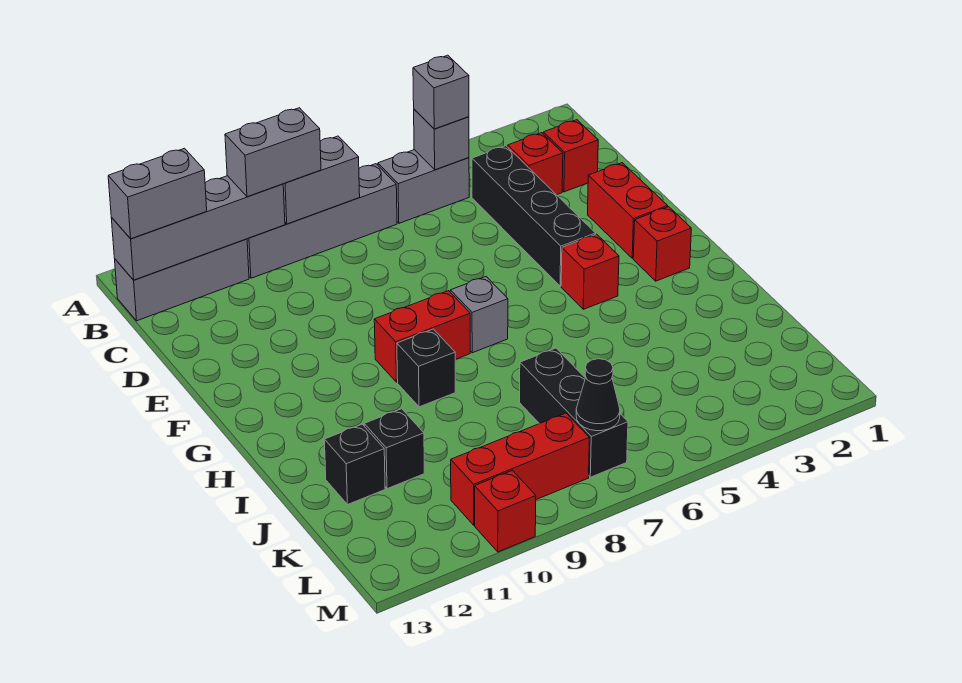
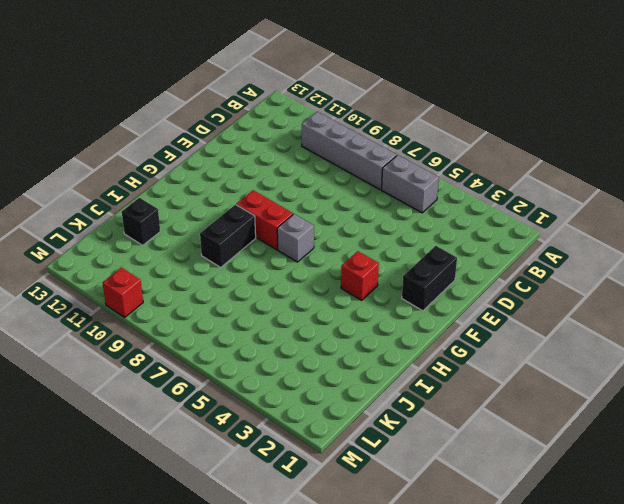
black 1x2 brick [402,246,457,311] -> red 1x2 brick [588,163,668,258]
black 1x2 brick [200,204,256,267] -> black 1x1 brick [397,329,455,407]
none -> grey 1x3 brick [115,239,249,321]
none -> red 1x1 brick [543,120,598,192]
none -> red 1x1 brick [508,133,563,195]

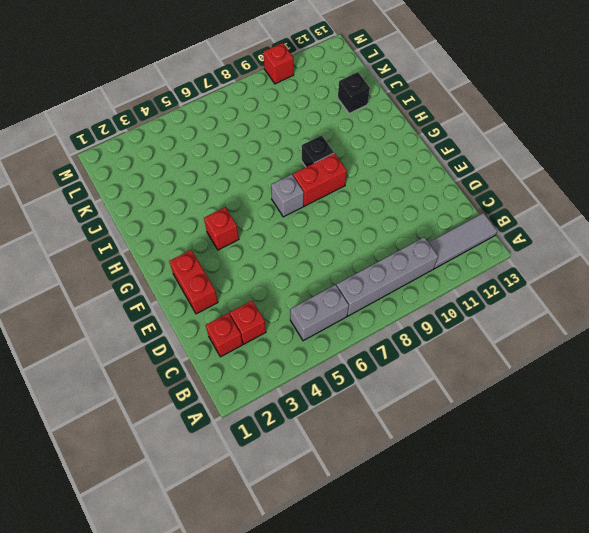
grey 1x3 tile [429,213,497,268] -> grey 1x3 brick [115,239,249,321]
none -> black 1x4 brick [472,146,596,286]
none -> red 1x1 brick [633,207,691,281]
none -> black 1x3 brick [520,348,628,477]

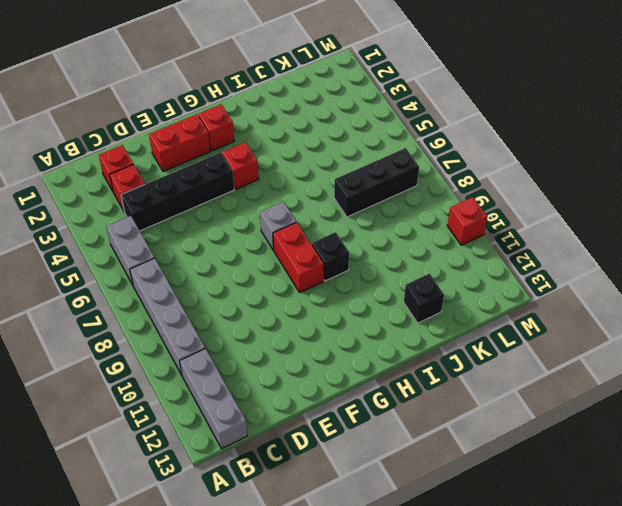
none -> black 1x1 brick [364,409,424,489]
none -> red 1x3 brick [451,413,589,525]
none -> grey 1x1 brick [414,109,469,170]

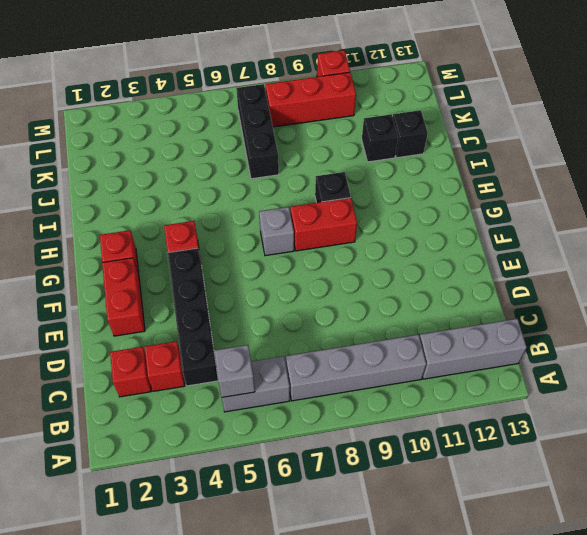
none -> grey 1x2 brick [283,136,360,224]
none -> grey 1x4 brick [111,176,285,280]
none -> black 1x1 cone [576,359,620,431]

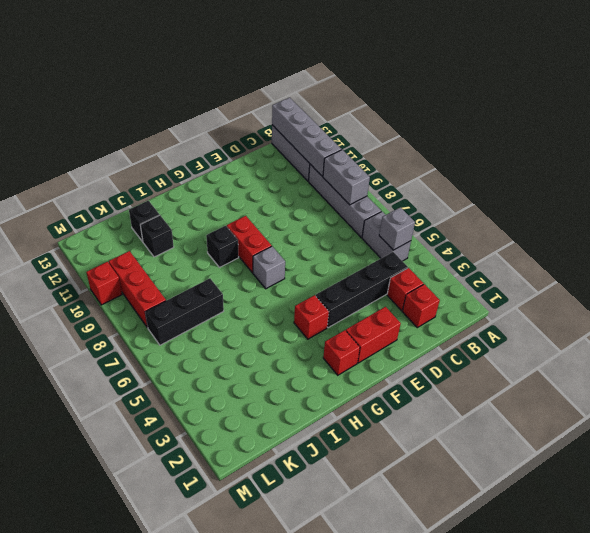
none -> black 1x1 cone [576,359,620,431]
none -> grey 1x1 brick [413,55,469,129]
none -> grey 1x2 brick [225,108,321,197]

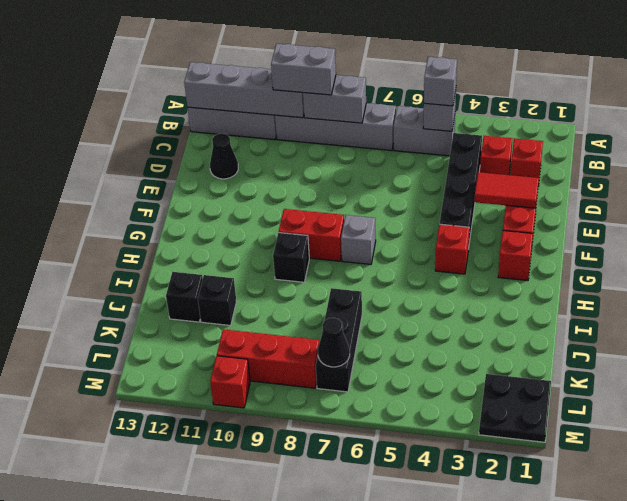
black 1x1 cone [210,133,238,179] -> none
red 1x2 tile [474,172,539,208] -> none
black 2x2 plate [479,374,551,442] -> none
none -> grey 1x2 brick [108,148,207,239]

